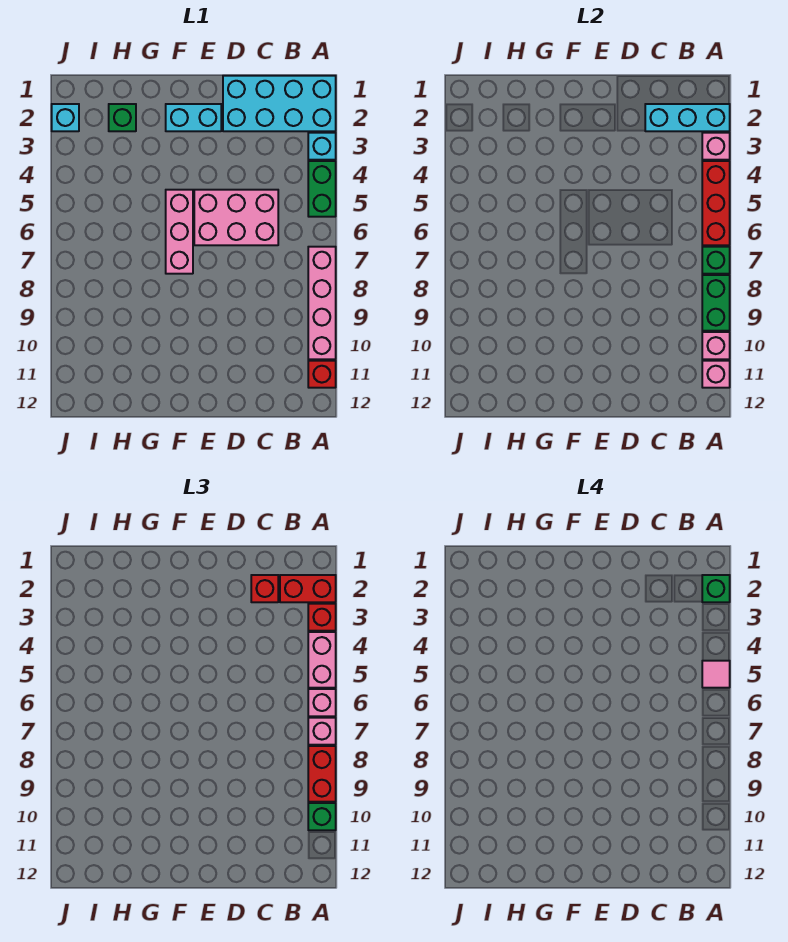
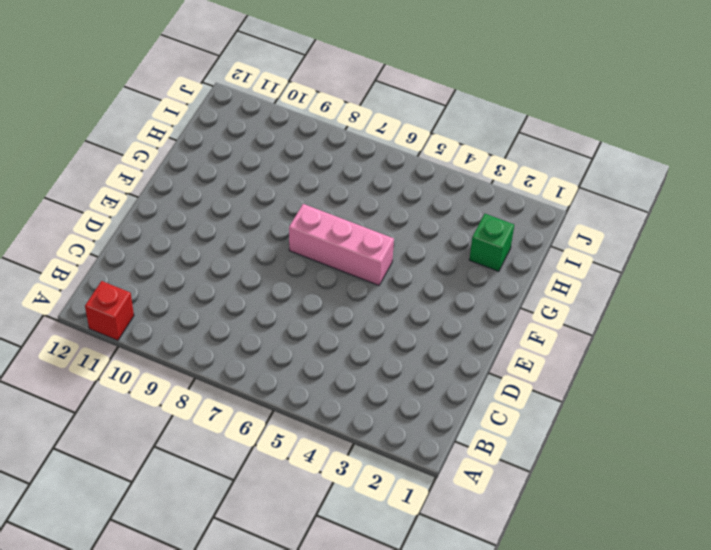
none -> cyan 2x4 brick [223,76,336,131]
none -> cyan 1x1 brick [308,133,336,160]
none -> green 1x2 brick [308,161,336,217]

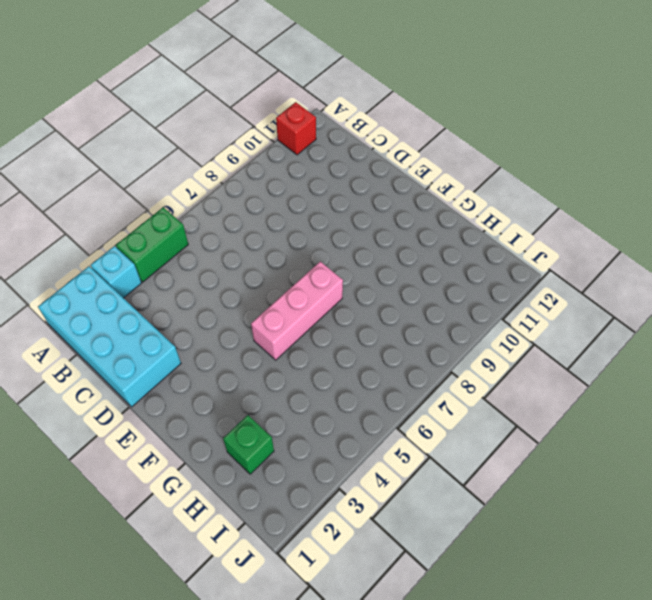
none -> pink 1x4 brick [308,247,336,359]
none -> pink 2x3 brick [194,190,278,245]
none -> cyan 1x2 brick [166,104,221,131]

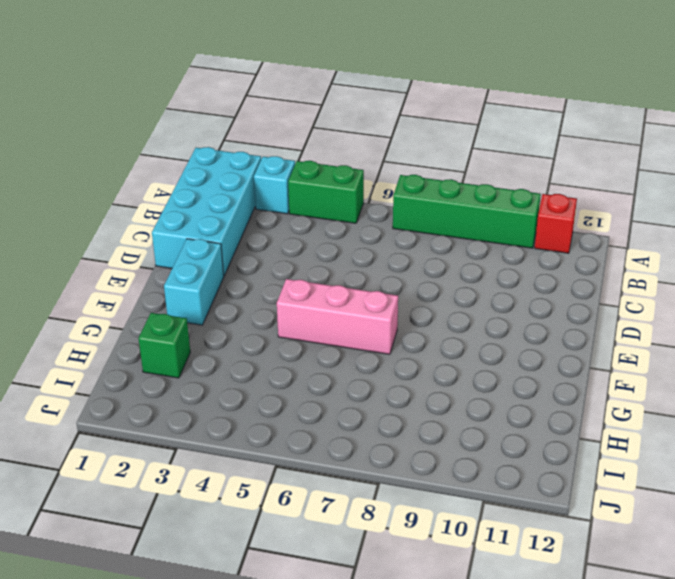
green 1x4 brick [393,175,541,248] -> pink 1x4 brick [308,247,336,359]
none -> pink 2x3 brick [194,190,278,245]
none -> cyan 1x1 brick [52,104,79,131]
none -> cyan 1x3 brick [645,104,730,131]

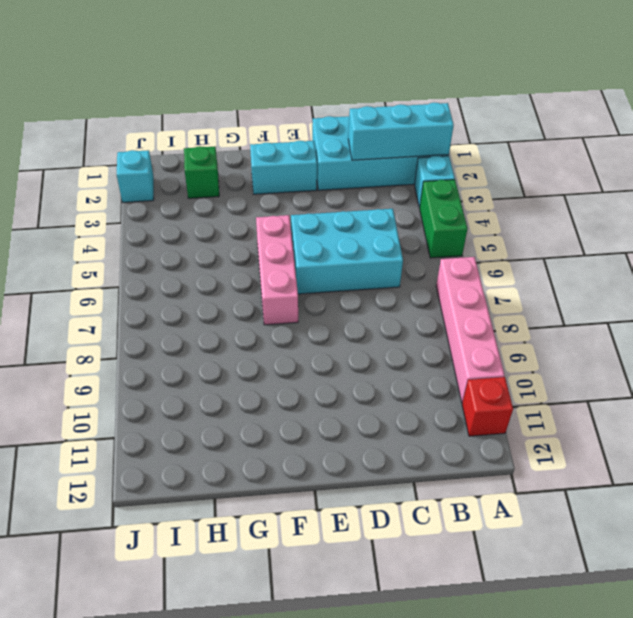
cyan 2x3 brick [291,209,403,294] -> pink 2x3 brick [194,190,278,245]
none -> pink 1x1 brick [702,133,730,160]
none -> red 1x3 brick [702,161,730,245]
none -> green 1x1 brick [702,247,730,274]

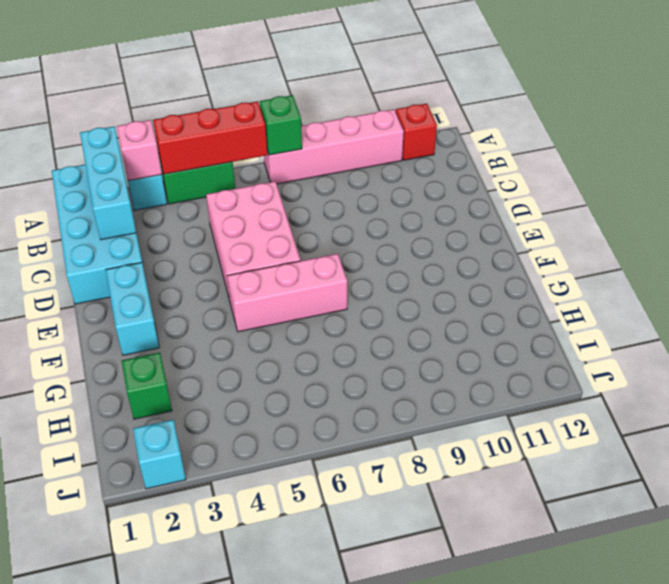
none -> green 1x2 brick [702,275,730,331]
none -> pink 1x1 brick [702,332,730,359]
none -> pink 1x1 brick [702,361,730,388]

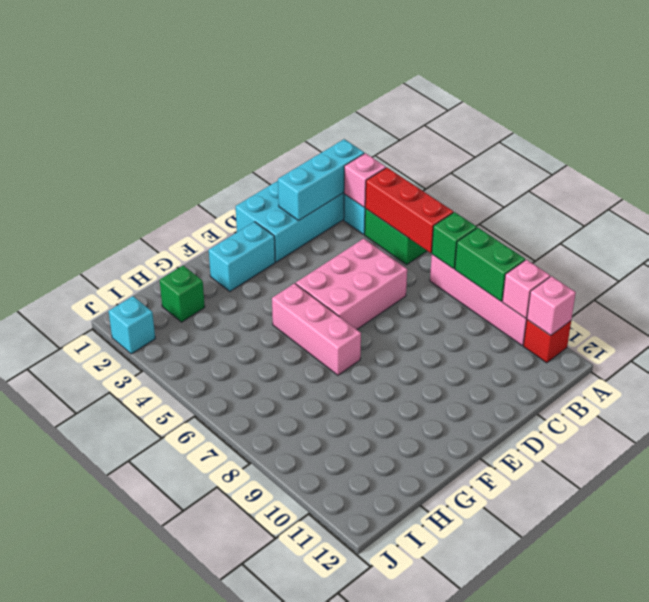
none -> red 1x2 brick [280,575,336,602]
none -> red 1x1 brick [308,604,336,631]
none -> pink 1x2 brick [308,632,336,688]

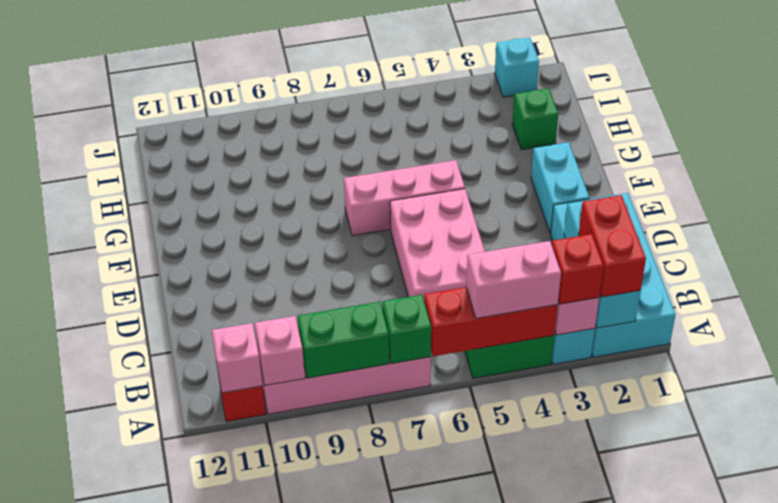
none -> pink 1x1 brick [308,689,336,716]
none -> pink 1x1 brick [308,718,336,745]
none -> red 1x2 brick [308,746,336,802]

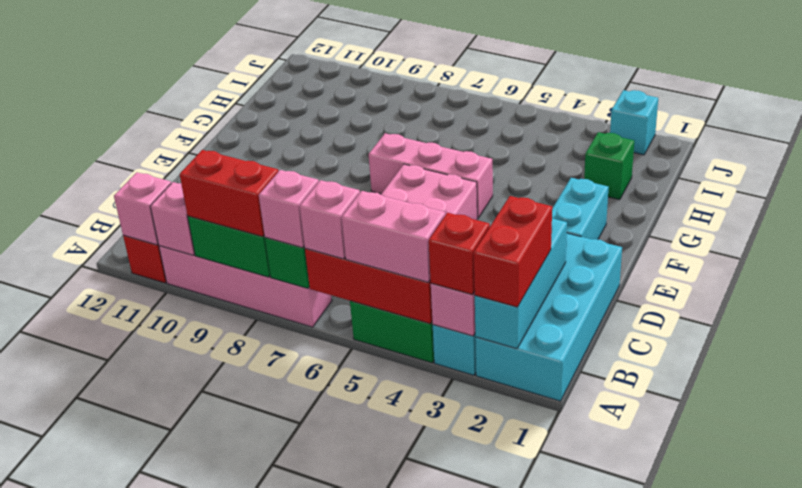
none -> green 1x1 brick [308,803,336,830]
none -> red 1x1 brick [251,575,278,602]
none -> green 1x1 brick [702,575,730,602]

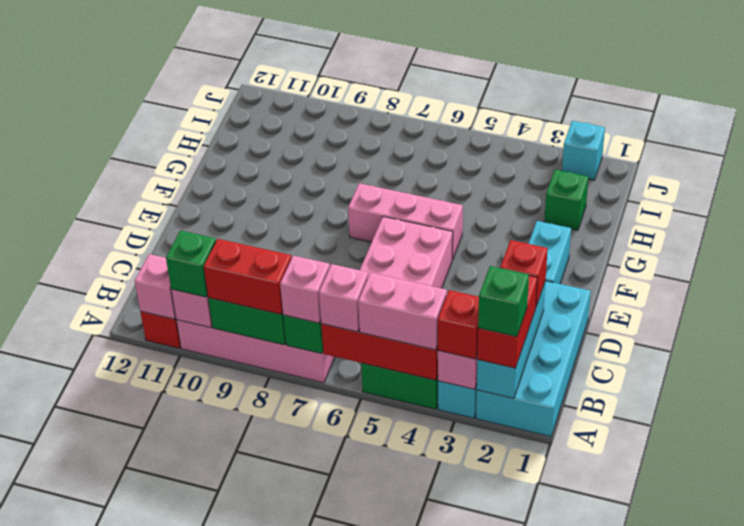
none -> pink 1x1 tile [702,661,730,688]

